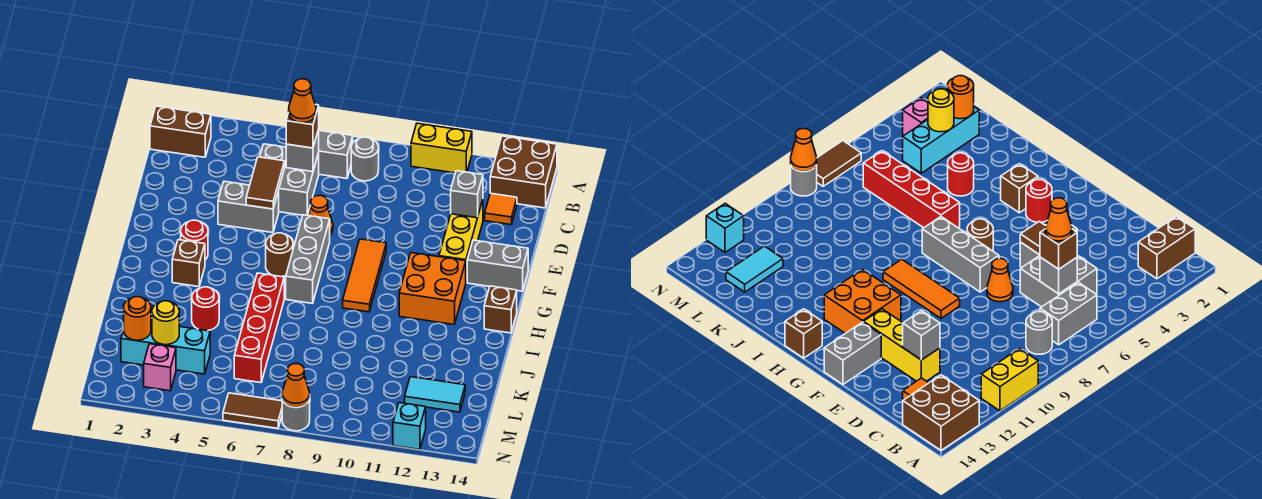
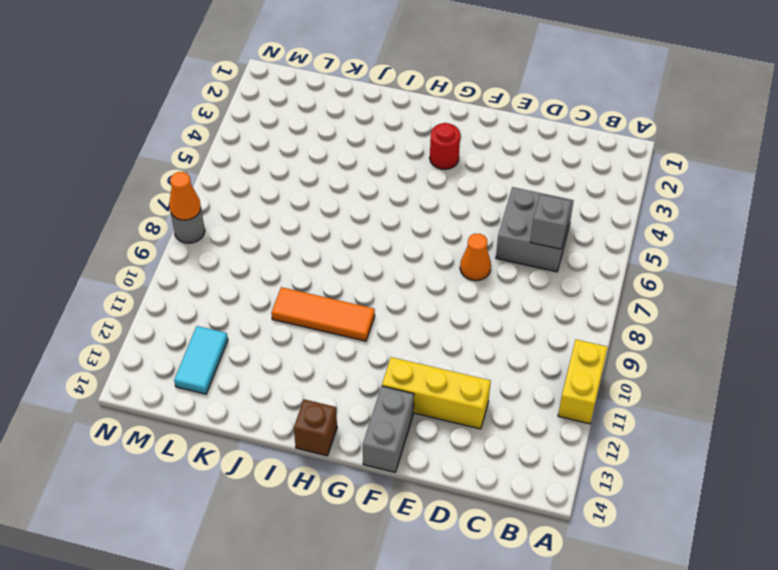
orange 1x3 tile [271,287,375,341] -> orange 1x3 tile moved to [343,239,386,312]
none -> brown 2x2 brick [490,136,557,208]
none -> brown 1x2 brick [150,106,211,157]
none -> grey 1x2 brick [319,131,353,178]
none -> grey 1x1 round brick [351,137,379,181]

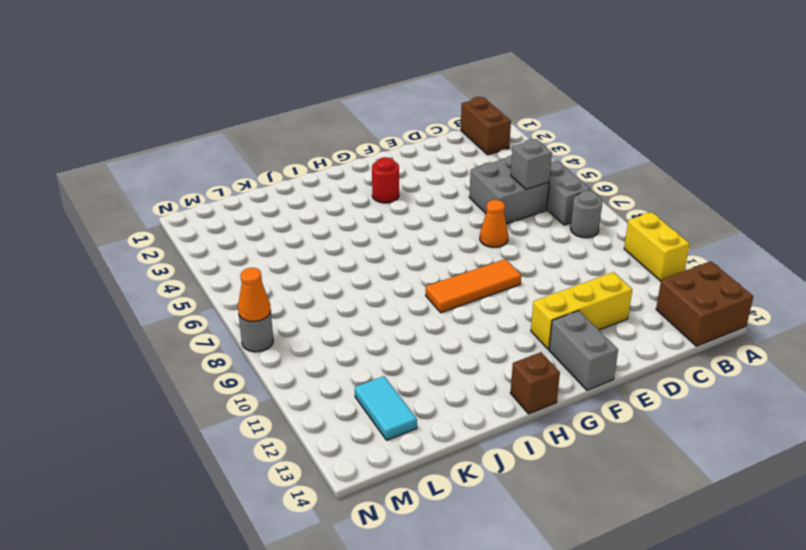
none -> orange 1x1 tile [485,193,517,225]
none -> grey 1x2 brick [218,181,279,233]
none -> grey 1x3 brick [286,215,330,303]
none -> brown 1x1 round brick [266,233,293,277]

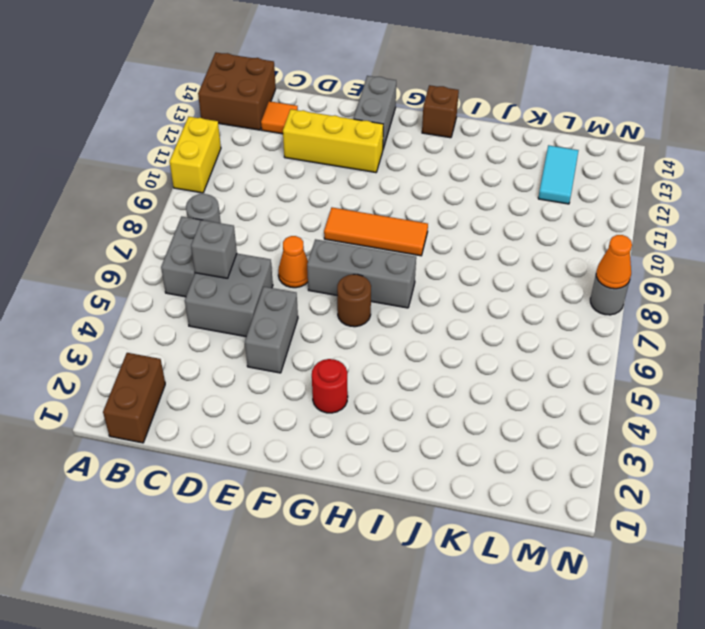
none -> orange 2x2 brick [399,253,466,325]
none -> brown 1x1 brick [172,240,205,287]
none -> red 1x4 brick [234,273,284,383]
none -> red 1x1 round brick [192,287,219,331]

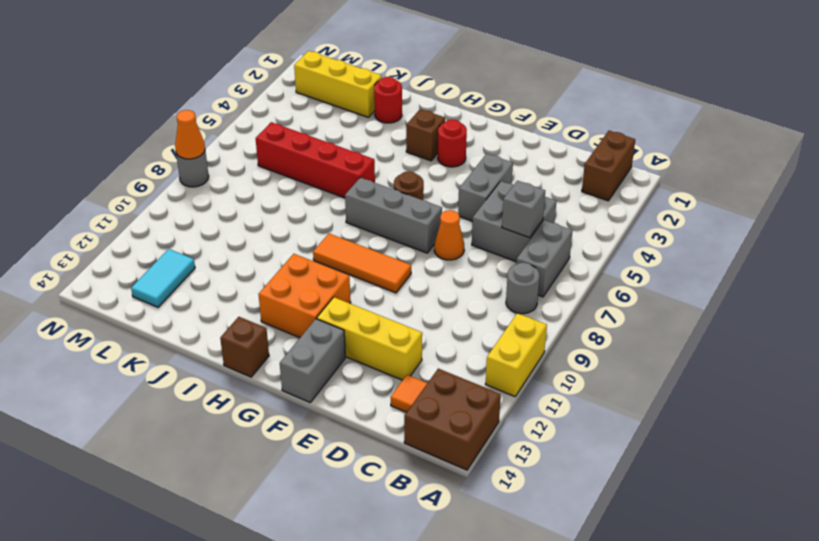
red 1x1 round brick [374,77,402,123] -> red 1x1 round brick moved to [192,287,219,331]
yellow 1x3 brick [294,51,382,117] -> cyan 1x3 brick [121,322,210,374]
none -> pink 1x1 brick [144,344,176,391]
none -> brown 1x2 tile [223,393,282,428]
none -> cyan 1x1 brick [393,403,426,450]
none -> brown 1x2 tile [246,157,285,209]

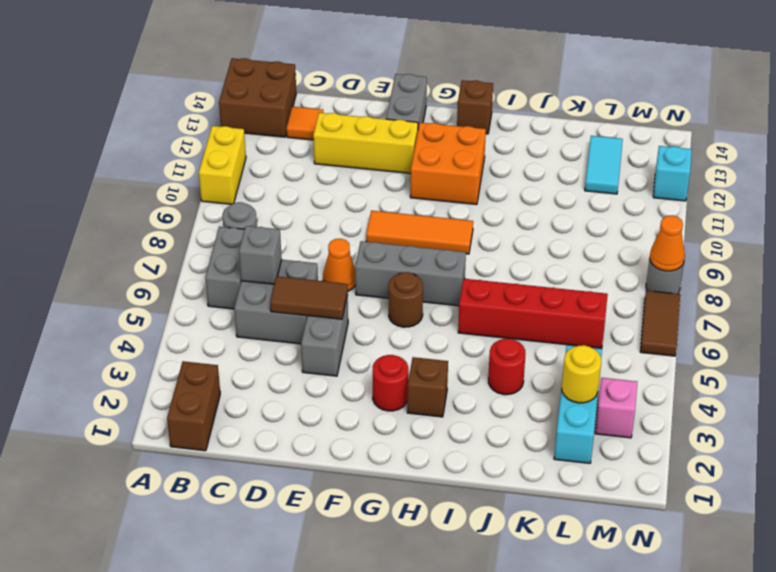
none -> grey 1x1 brick [451,171,483,218]
none -> orange 1x1 round brick [123,297,151,340]
none -> brown 1x1 brick [286,105,319,148]
none -> orange 1x1 cone [289,79,316,123]

